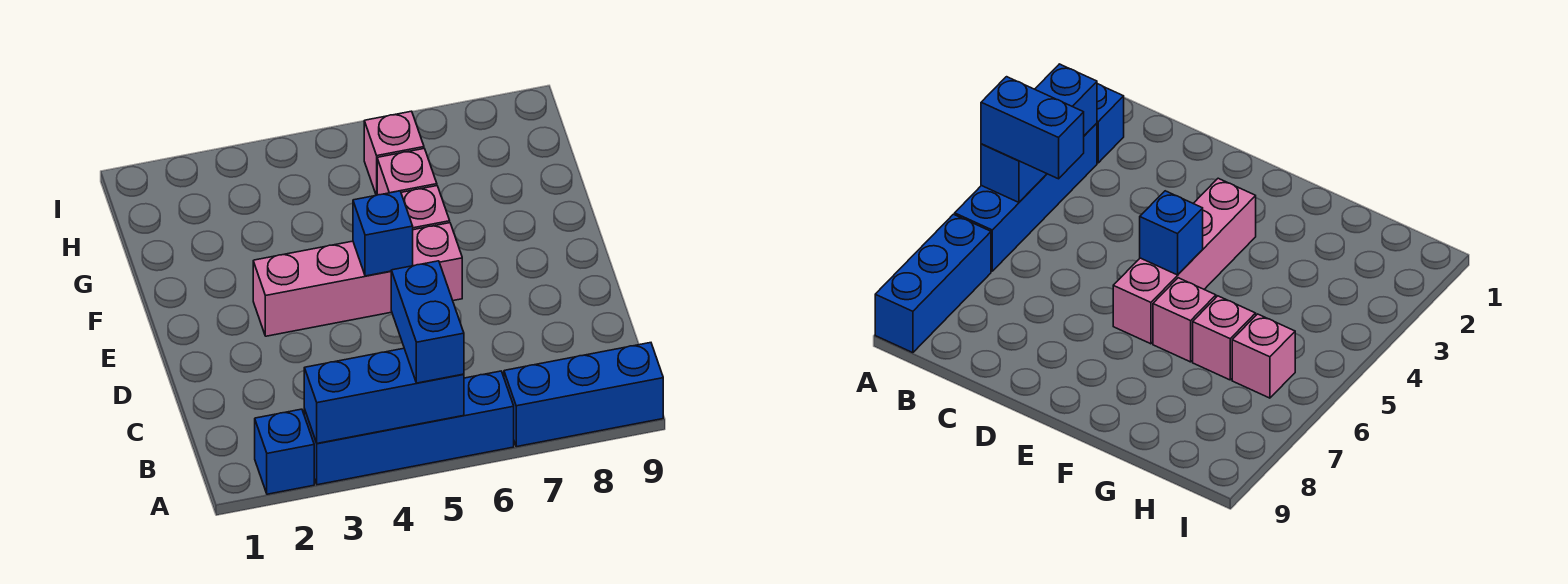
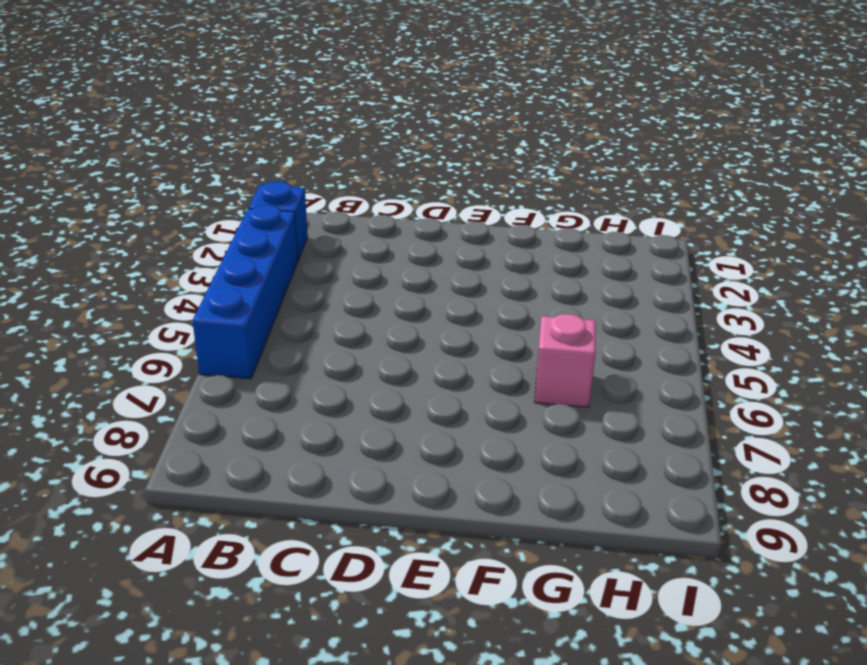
none -> blue 1x3 brick [504,343,663,447]
none -> pink 1x4 brick [253,223,462,336]

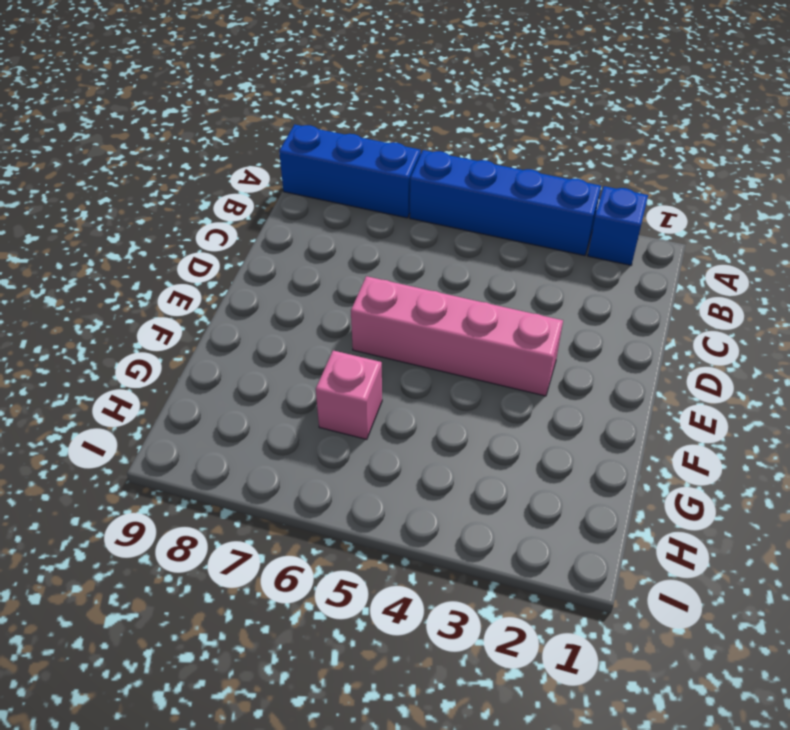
none -> pink 1x1 brick [401,186,450,230]
none -> pink 1x1 brick [364,111,424,195]

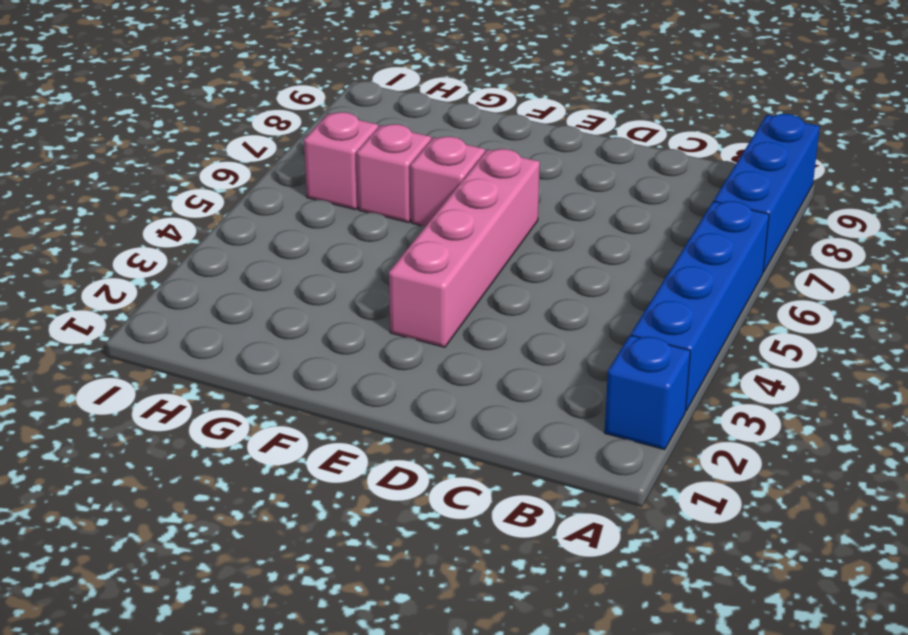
none -> blue 1x3 brick [304,348,464,443]
none -> blue 1x1 brick [353,191,413,276]

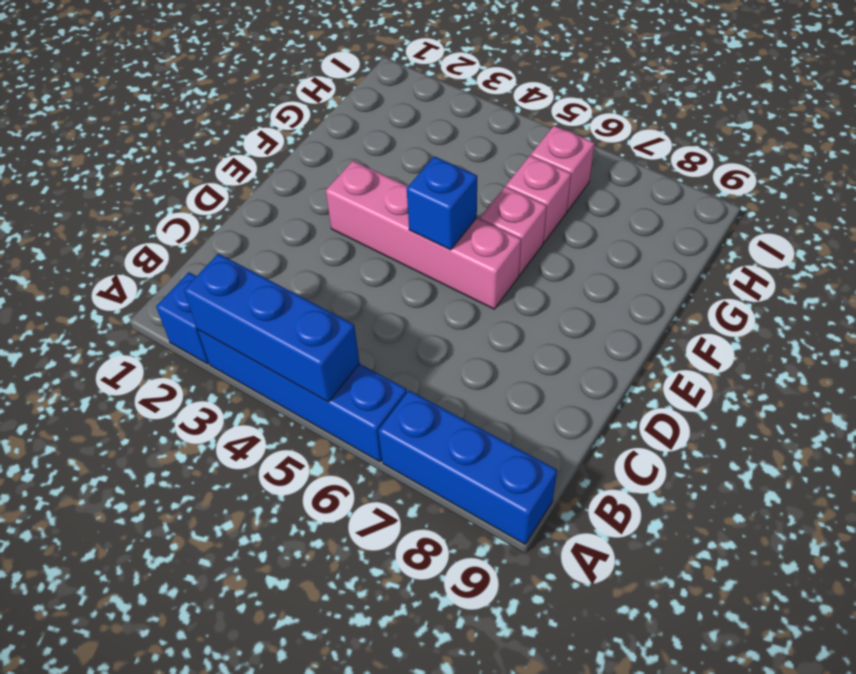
none -> blue 1x2 brick [391,261,464,383]

